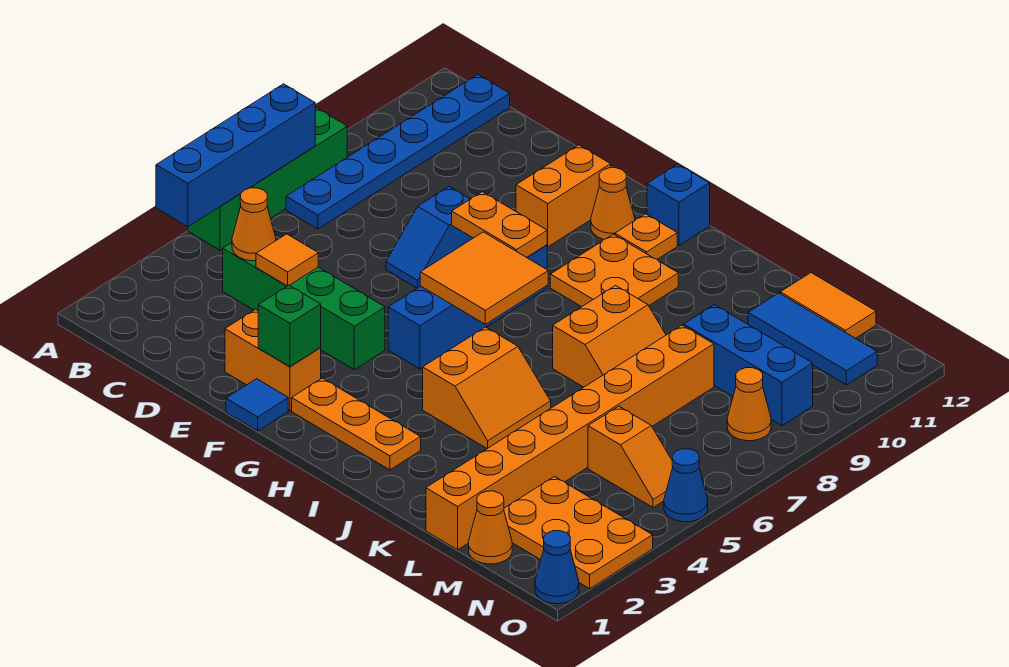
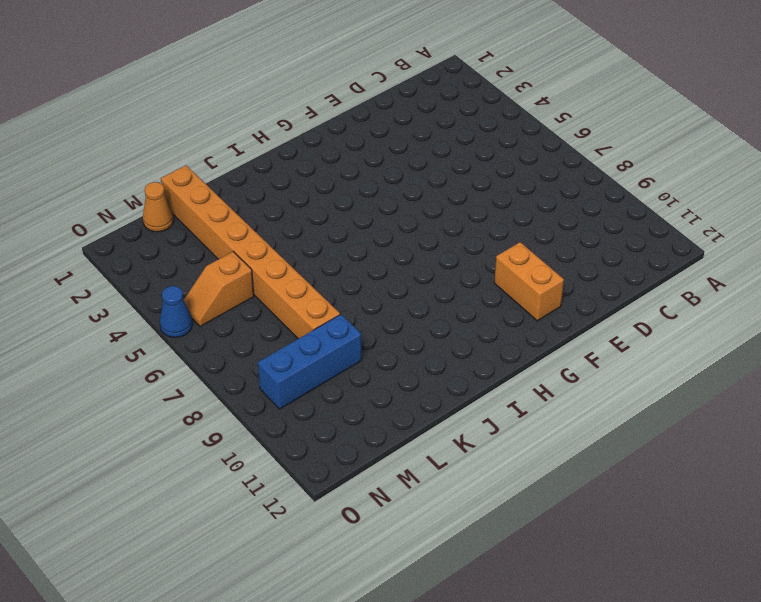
none -> green 1x4 brick [188,107,347,250]
none -> blue 1x6 plate [286,75,510,229]
none -> green 1x4 brick [223,243,385,370]
none -> orange 1x2 brick [225,309,321,410]

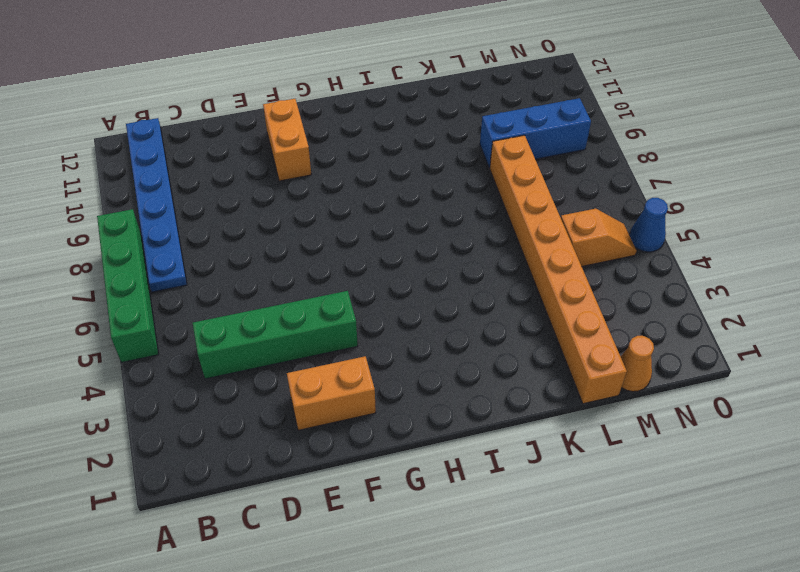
none -> blue 1x2 slope [386,187,473,288]
none -> blue 1x1 tile [226,379,288,431]
none -> orange 1x3 plate [292,378,421,470]
none -> blue 1x4 brick [388,245,547,369]

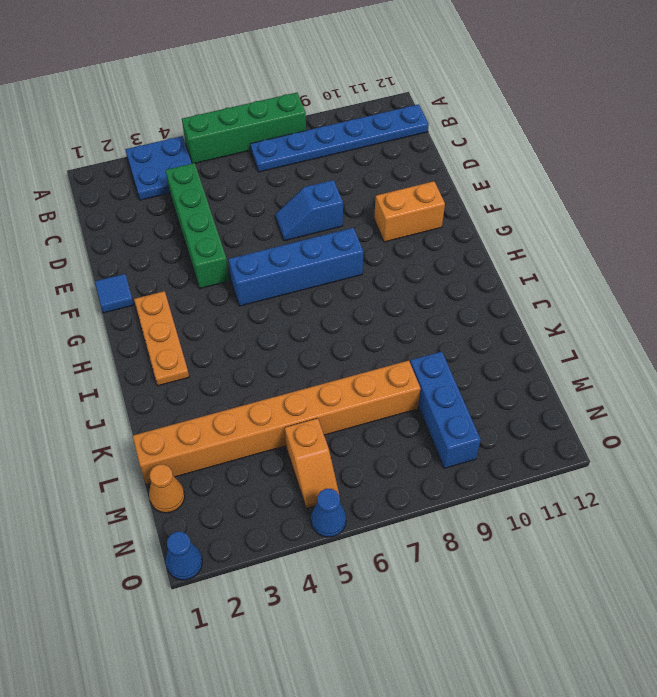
blue 2x2 plate [125,136,192,200] -> none
none -> orange 1x2 brick [225,309,321,410]
none -> orange 1x1 cone [591,168,635,240]
none -> orange 2x2 plate [550,234,678,307]
none -> orange 1x1 plate [615,214,677,259]

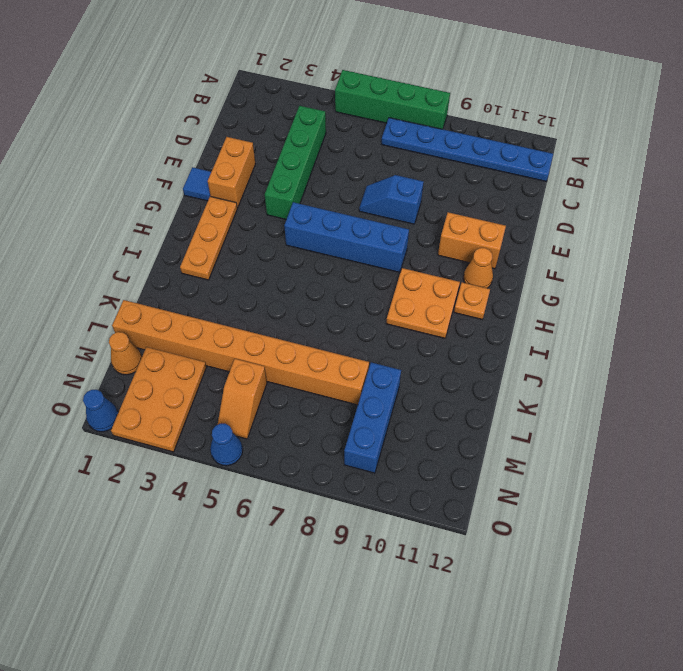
none -> blue 1x1 brick [647,164,710,246]
none -> orange 2x2 slope [423,327,551,449]
none -> orange 2x2 slope [553,286,666,387]
none -> blue 1x3 tile [748,293,877,385]

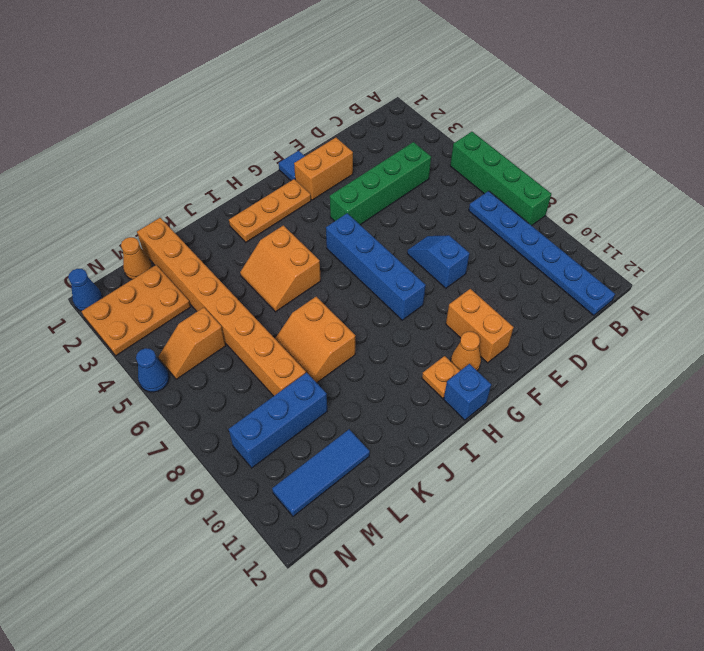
none -> orange 2x2 plate [550,234,678,307]
none -> orange 1x2 tile [780,273,876,338]
none -> orange 1x1 cone [727,368,771,441]
none -> blue 1x4 brick [156,84,315,227]

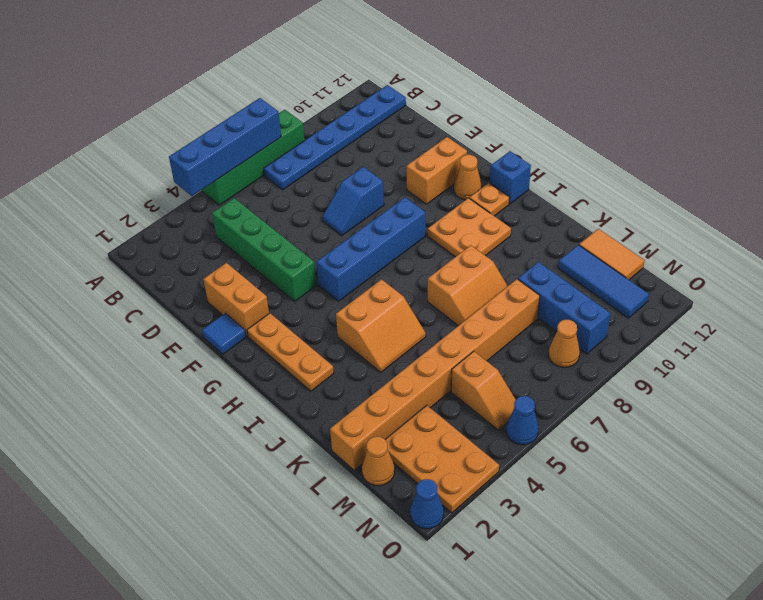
none -> orange 1x1 cone [232,188,276,261]
none -> orange 1x1 tile [256,234,318,286]
none -> green 1x1 brick [258,285,321,367]
none -> orange 1x2 plate [452,192,547,257]

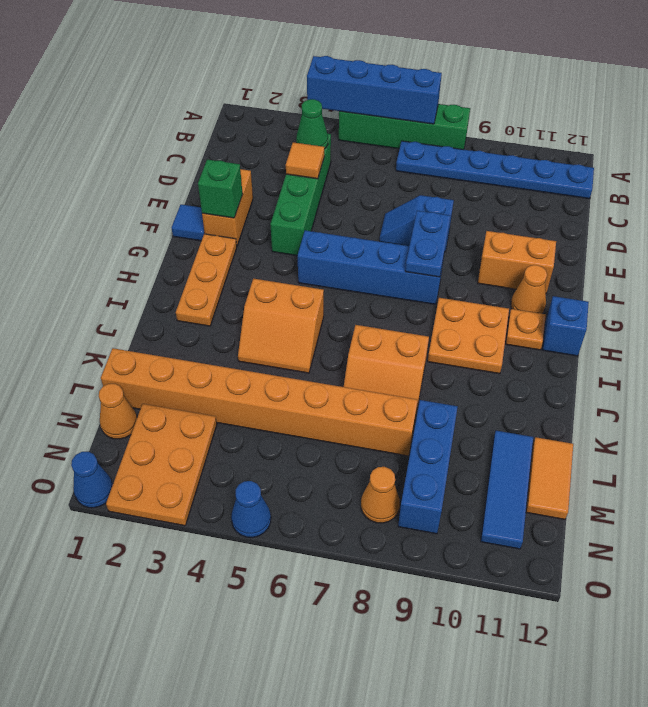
green 1x1 cone [296,99,328,149] -> orange 1x1 cone [232,188,276,261]
blue 1x2 plate [405,211,451,277] -> orange 1x2 plate [452,192,547,257]
none -> orange 1x2 slope [588,406,673,507]
none -> orange 2x2 tile [420,232,548,324]

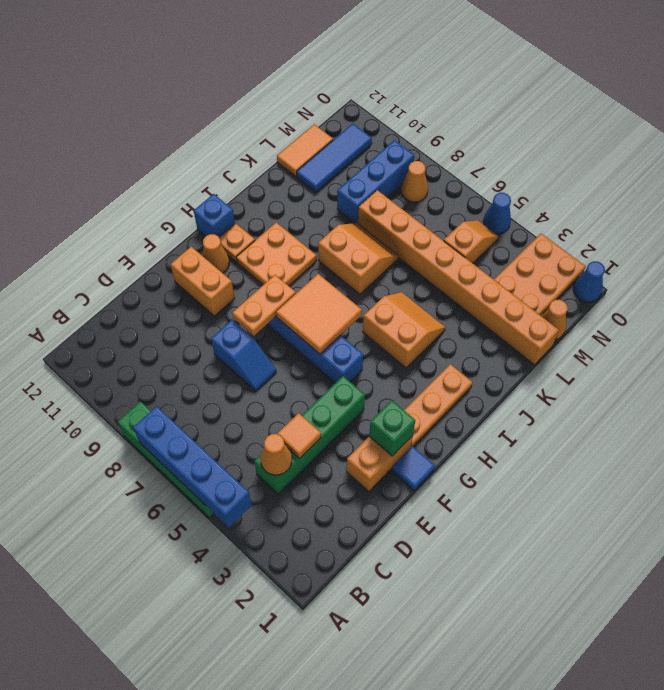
none -> blue 1x6 plate [286,75,510,229]

